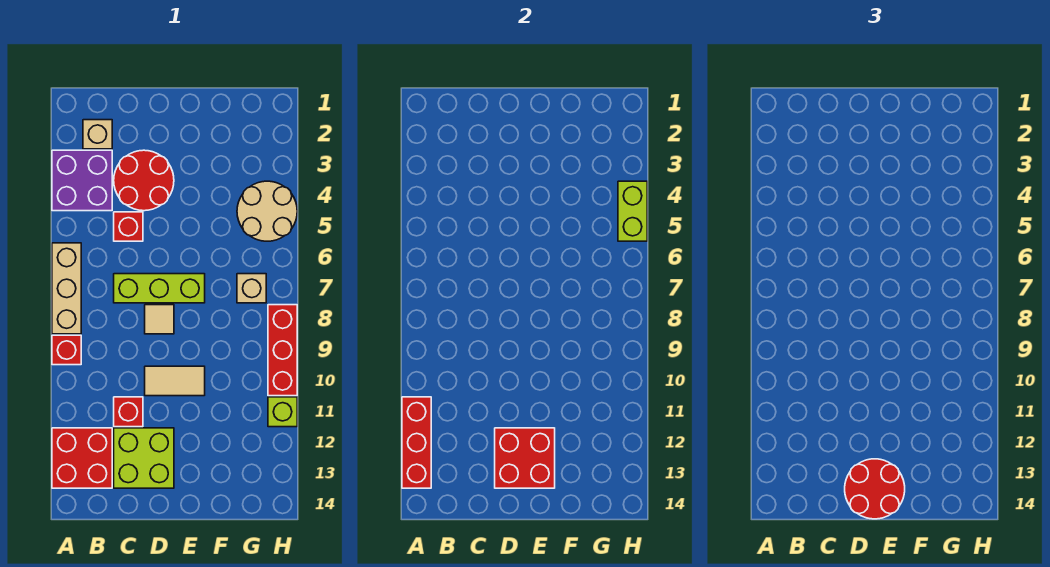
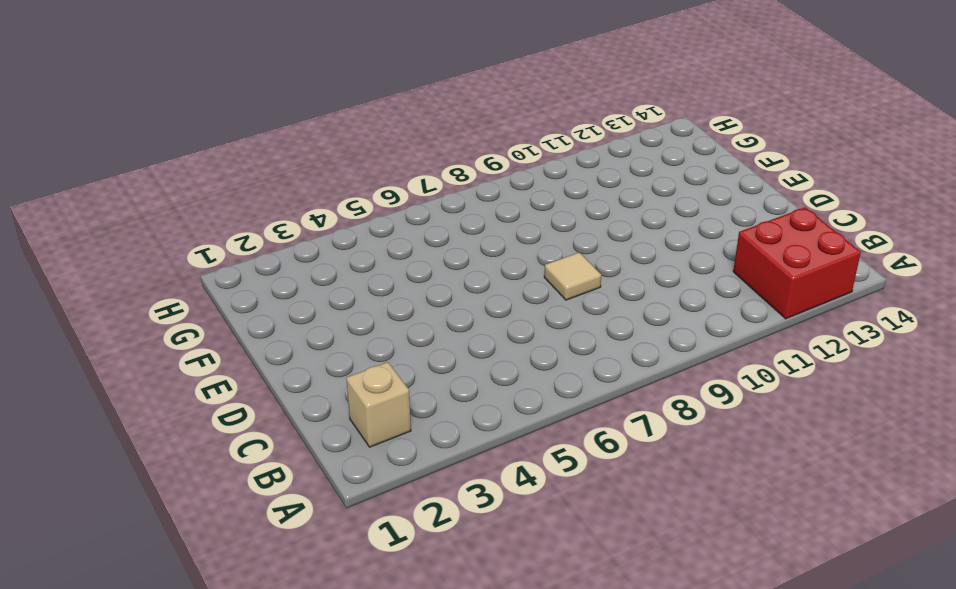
none -> purple 2x2 brick [52,150,112,211]
none -> tan 1x3 brick [52,243,81,334]
none -> red 1x1 brick [52,335,81,365]

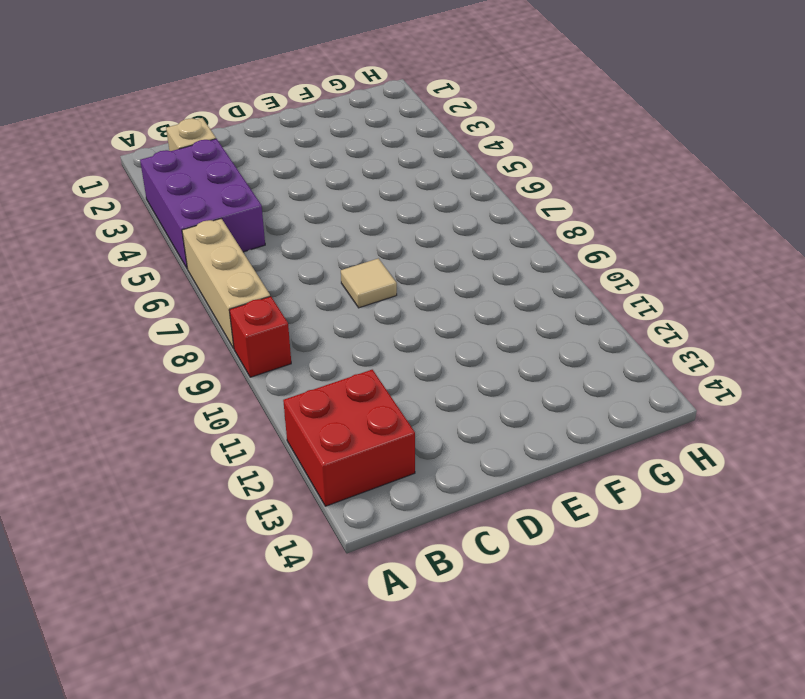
purple 2x3 brick [140,139,265,269] -> purple 2x2 brick [52,150,112,211]
none -> red 2x2 round brick [114,150,174,211]
none -> red 1x1 brick [114,212,143,241]
none -> lime 1x3 brick [114,274,205,303]

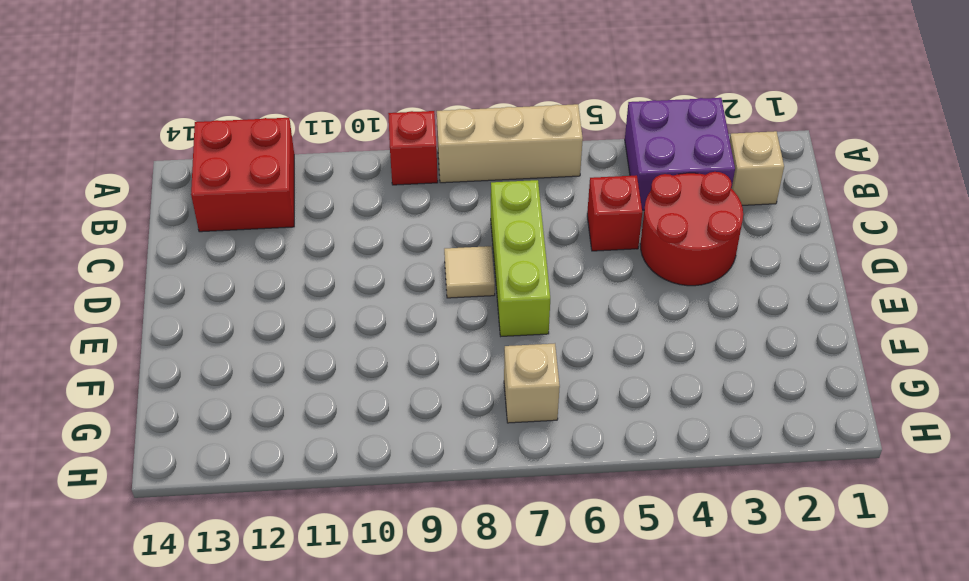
none -> red 1x1 brick [114,397,143,427]
none -> lime 2x2 brick [114,428,174,488]
none -> tan 1x2 tile [145,366,205,396]

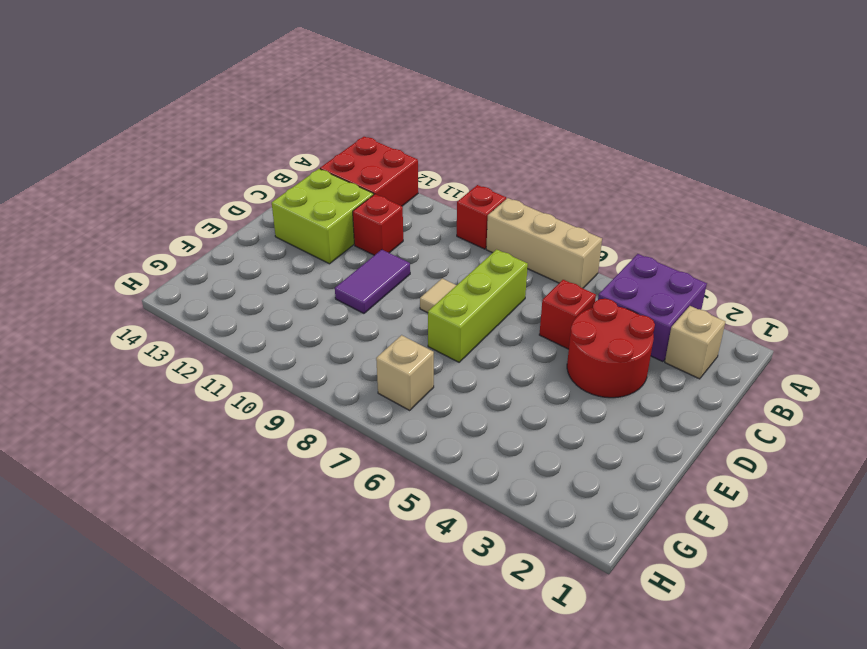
purple 1x2 tile [335,250,410,313] -> tan 1x2 tile [145,366,205,396]
none -> tan 2x2 round brick [237,181,297,241]
none -> red 1x3 brick [268,305,297,396]
none -> lime 1x1 brick [268,397,297,427]

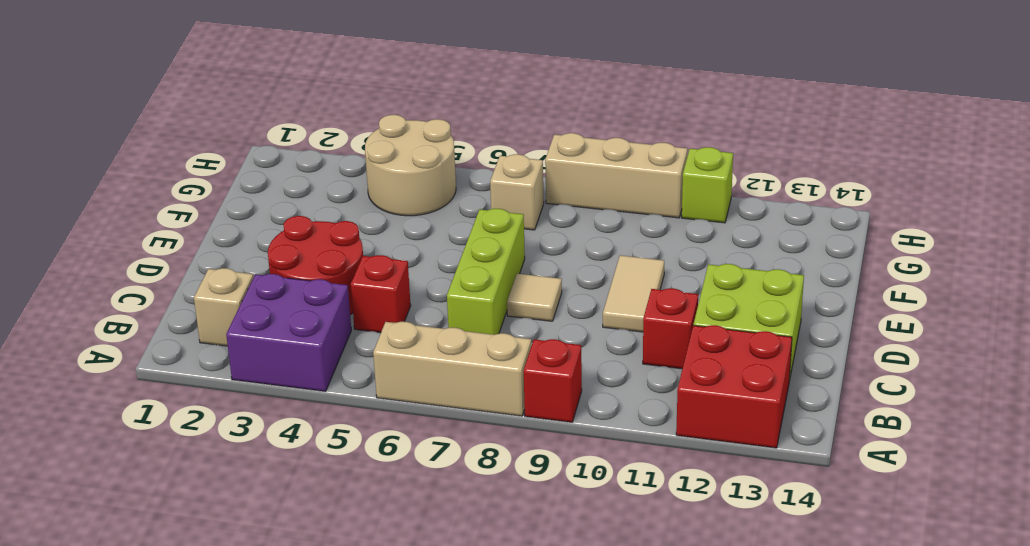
tan 1x3 brick [545,133,687,218] -> red 1x3 brick [268,305,297,396]
none -> red 1x3 brick [402,397,431,488]
none -> red 2x2 brick [495,428,555,488]
none -> lime 1x2 brick [618,181,647,241]

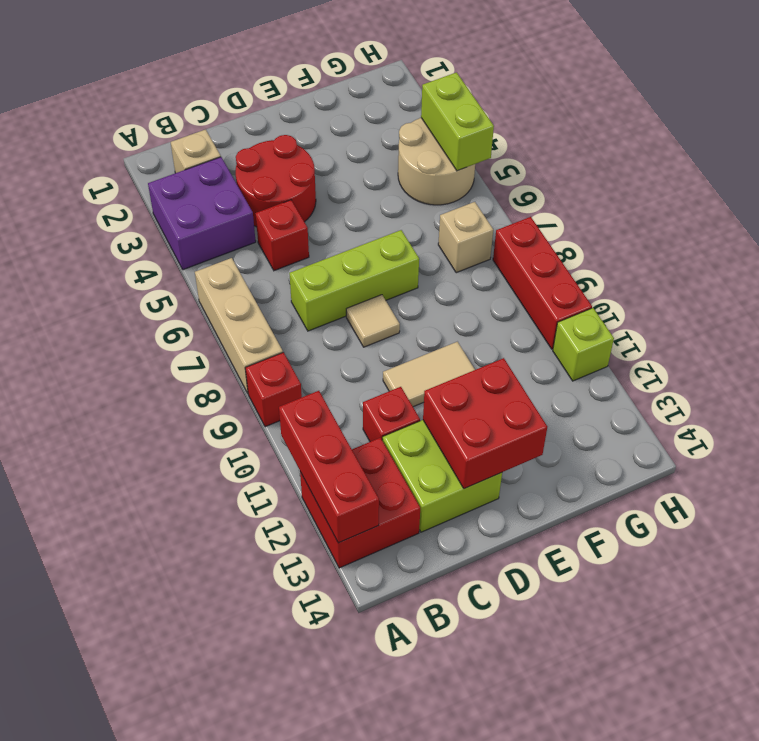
none -> red 2x2 round brick [845,459,905,519]

